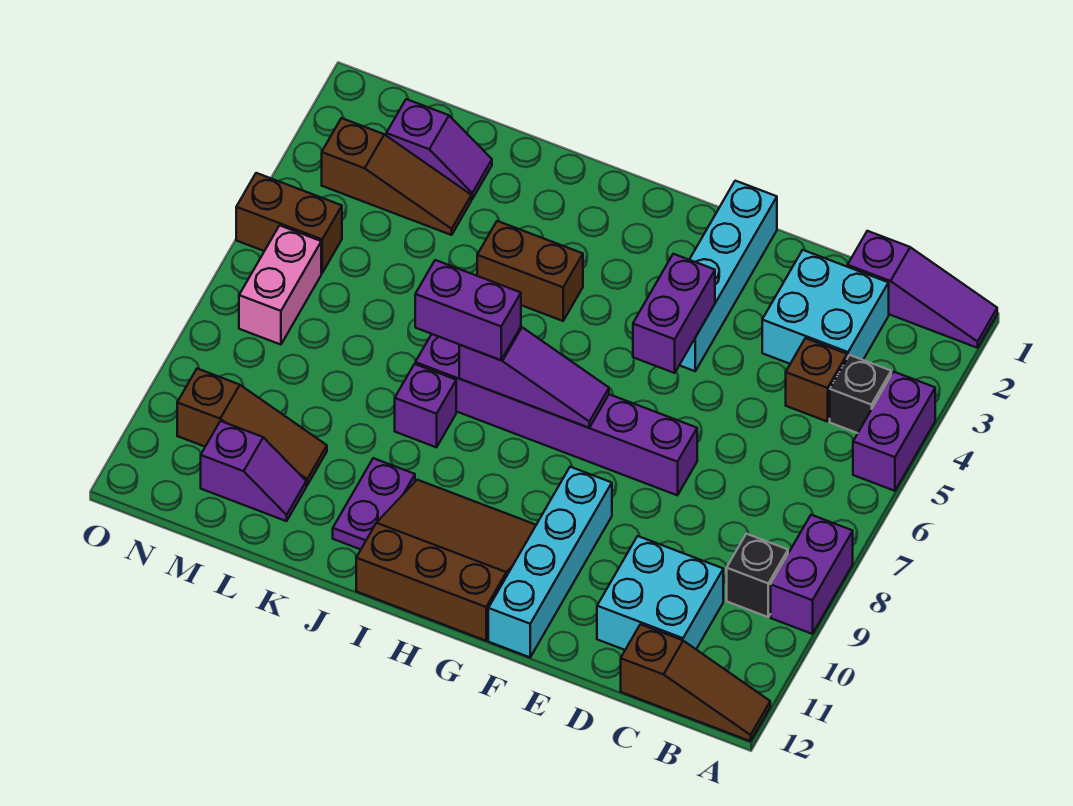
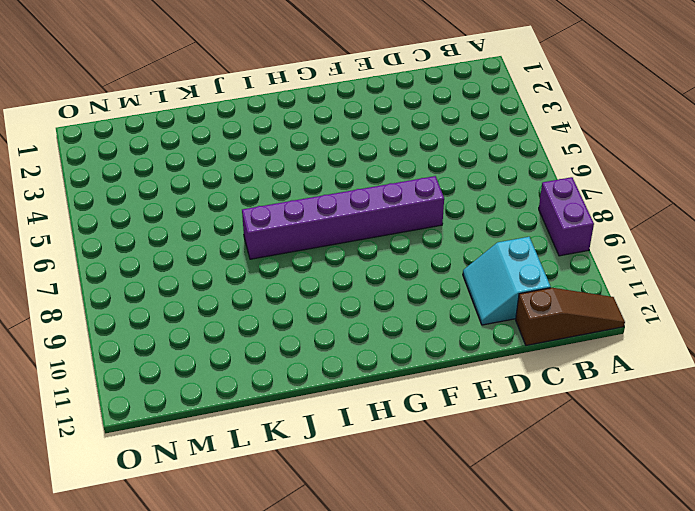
cyan 2x2 slope [463,237,551,325] -> cyan 2x2 brick [597,536,723,650]
none -> purple 1x3 slope [848,231,997,348]
none -> purple 1x2 brick [853,372,935,491]
none -> black 1x1 brick [830,355,891,433]

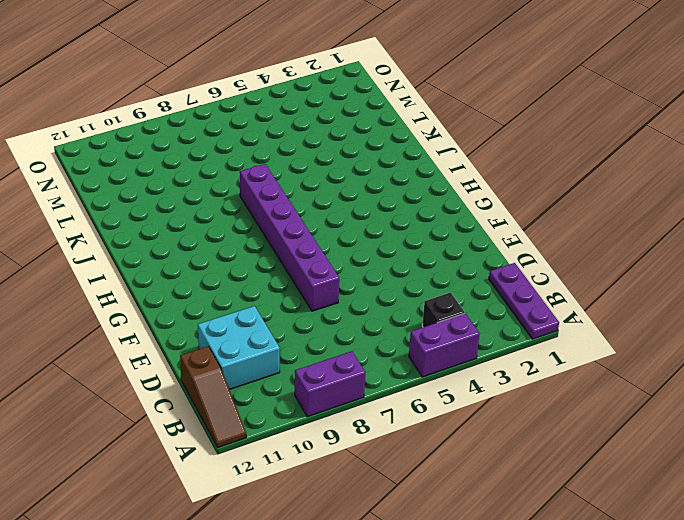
purple 1x3 plate [489,263,559,339] -> purple 1x3 slope [848,231,997,348]
none -> black 1x1 brick [727,534,788,617]
none -> cyan 2x2 brick [762,250,889,364]
none -> brown 1x1 brick [786,338,847,422]

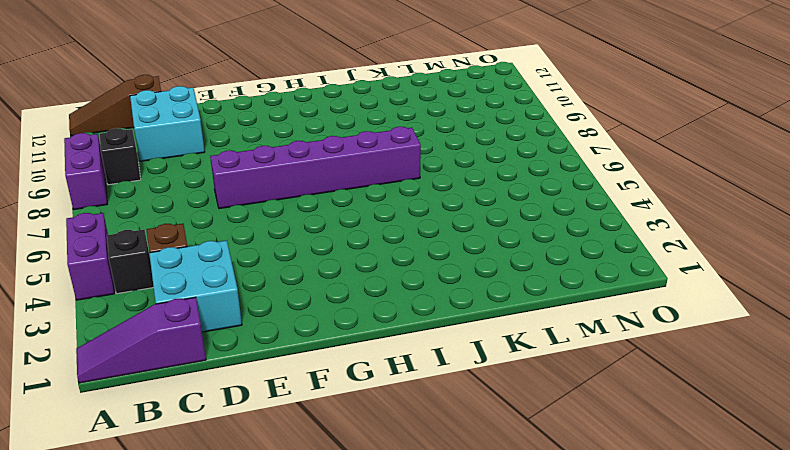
none -> cyan 1x4 brick [680,181,777,371]
none -> cyan 1x4 brick [488,467,612,657]
none -> brown 3x3 slope [356,480,536,641]

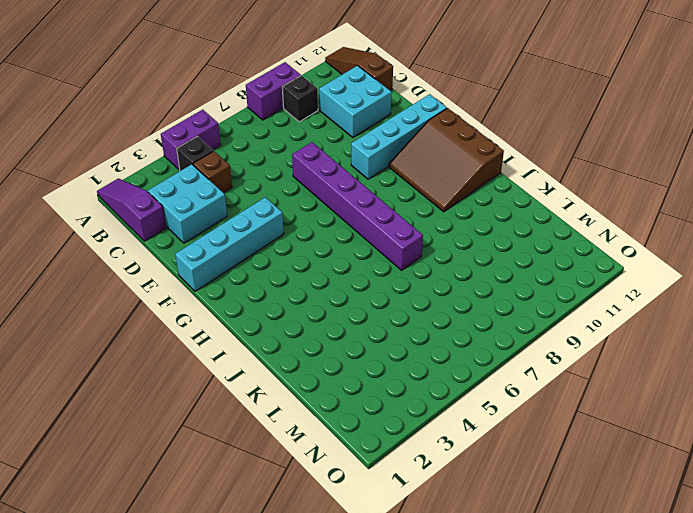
none -> brown 1x2 brick [477,221,583,321]
none -> purple 1x1 brick [395,364,456,447]
none -> purple 1x2 plate [333,458,415,549]

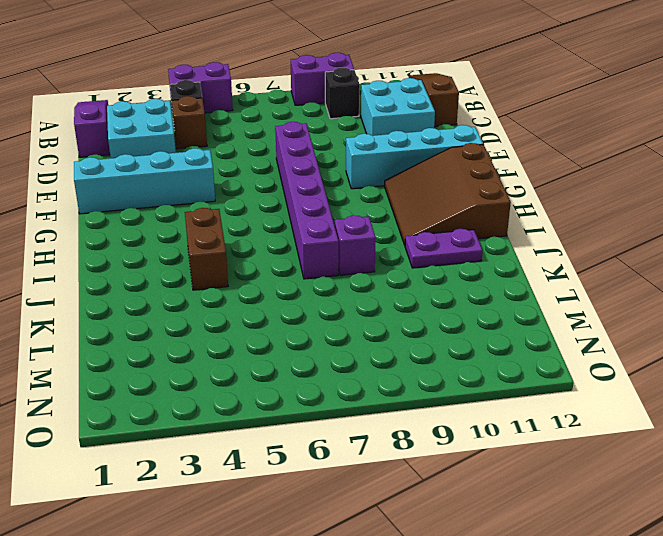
none -> purple 1x2 slope [386,99,492,199]
none -> brown 1x3 slope [322,118,471,235]
none -> brown 1x3 slope [177,369,327,485]

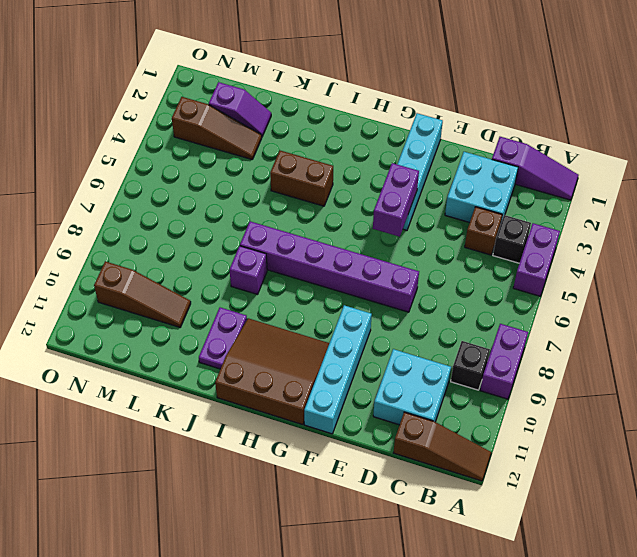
none -> purple 1x2 slope [201,421,306,521]
none -> brown 1x2 brick [236,173,342,273]
none -> pink 1x2 brick [239,225,321,345]

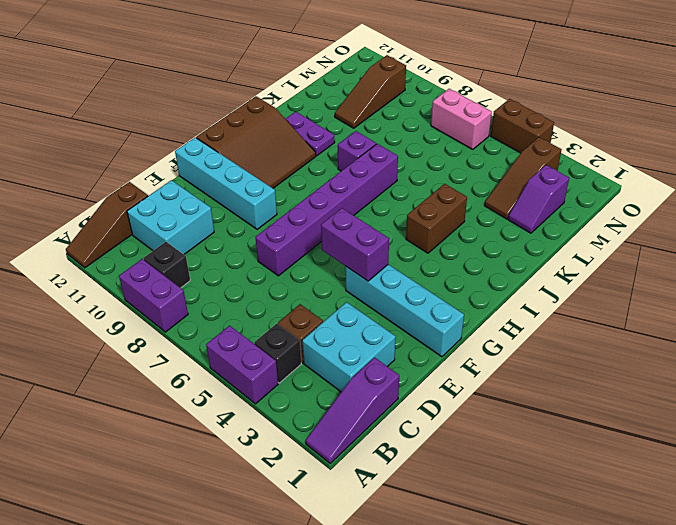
brown 1x2 brick [491,99,554,153] -> brown 1x2 brick turned to [236,173,342,273]
none -> purple 1x2 slope [201,421,306,521]
none -> purple 1x3 slope [459,327,609,428]
none -> purple 1x2 brick [415,260,521,360]

